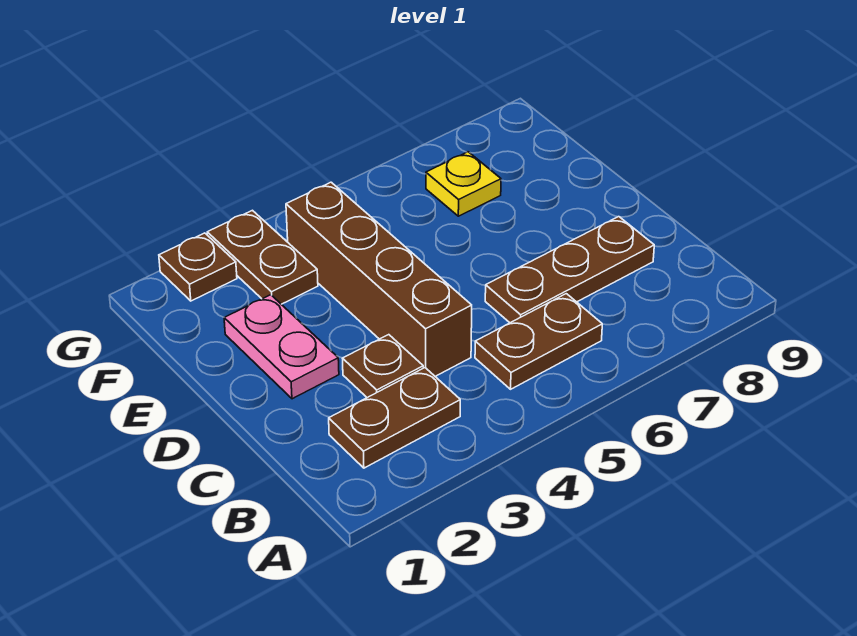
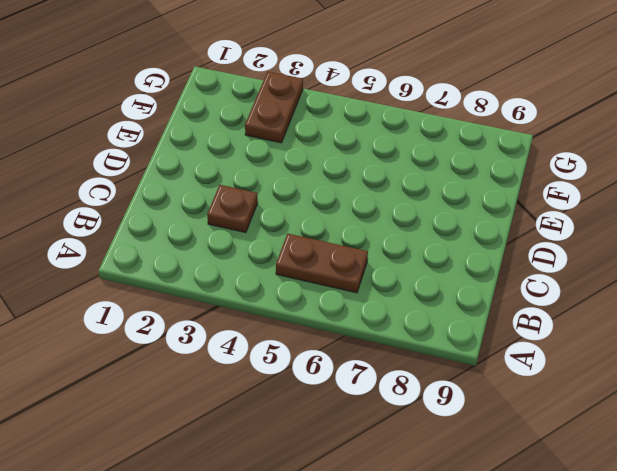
none -> brown 1x2 plate [329,368,460,468]
none -> brown 1x4 brick [286,182,472,376]

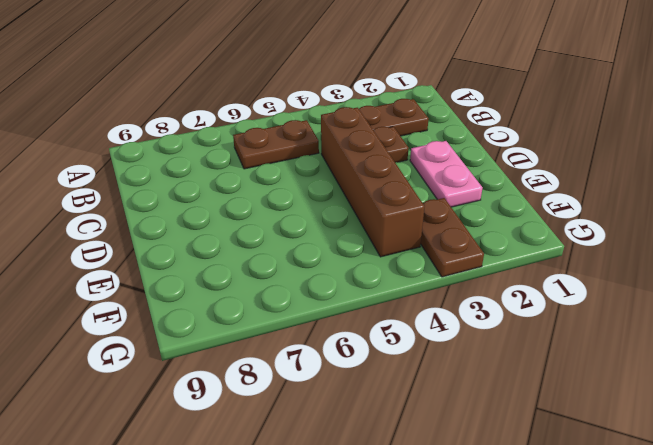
none -> brown 1x3 plate [485,217,654,323]
none -> yellow 1x1 plate [426,152,501,216]

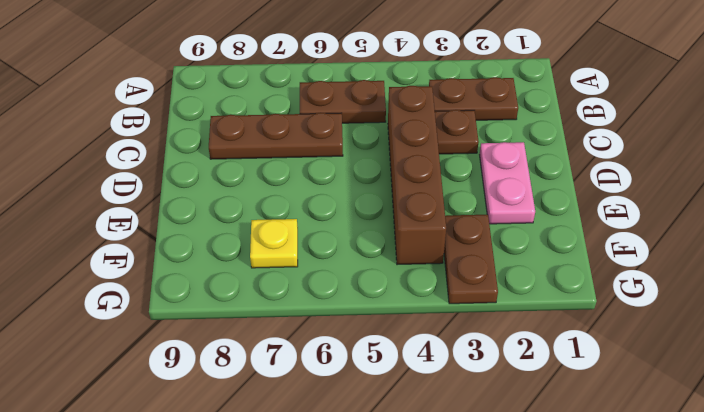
none -> brown 1x1 plate [159,233,237,301]

